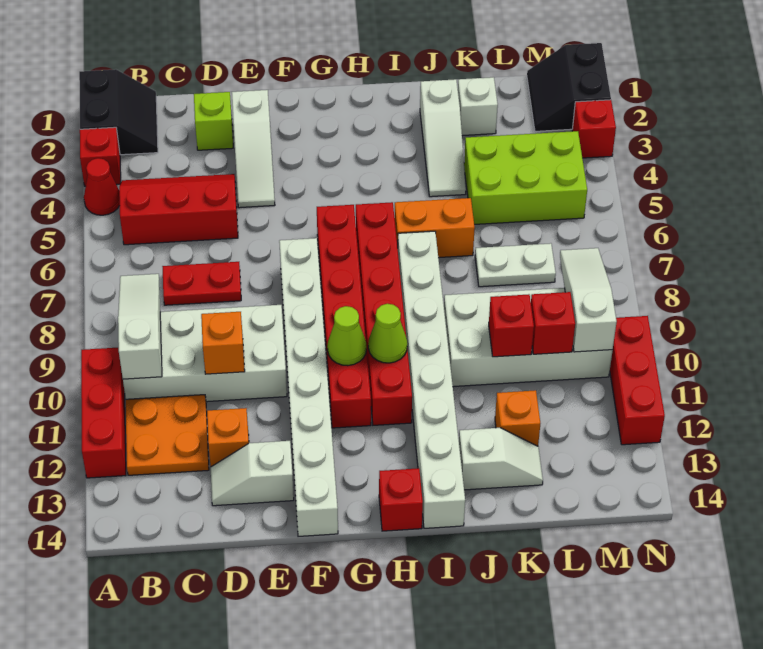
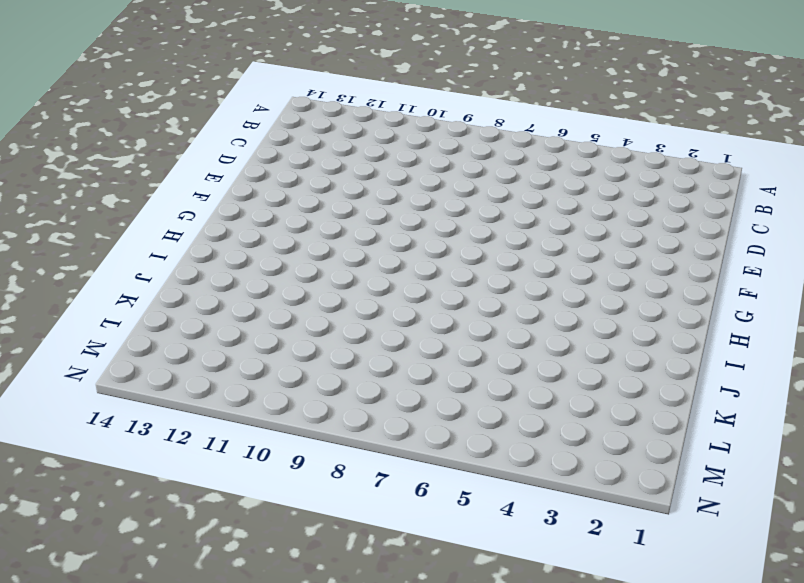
none -> black 2x2 slope [79,69,158,155]
none -> red 1x1 brick [80,127,121,186]
none -> red 1x1 cone [84,158,120,215]
none -> red 1x3 brick [81,347,126,478]

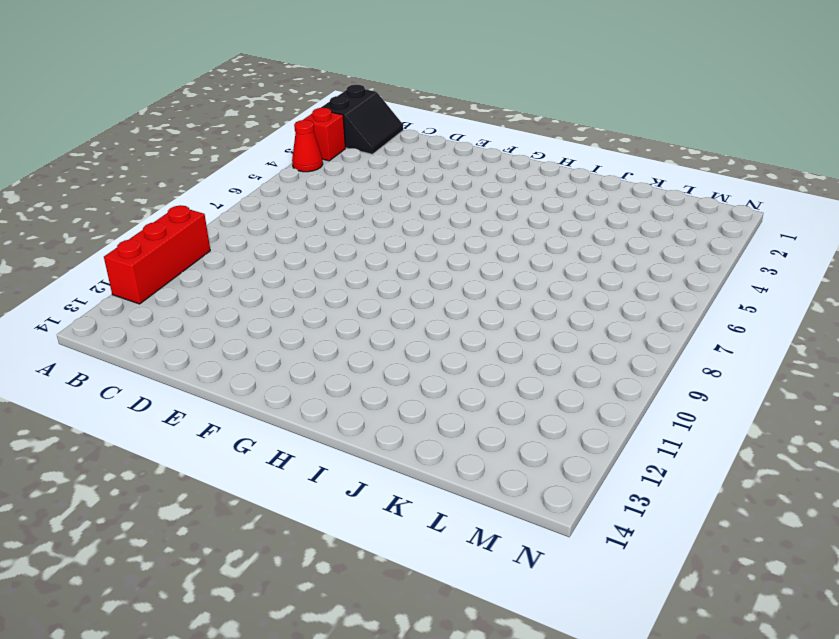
none -> red 2x3 slope [119,174,238,245]
none -> white 2x4 brick [123,305,287,402]
none -> orange 2x2 plate [126,395,209,475]
none -> red 1x2 plate [162,262,241,305]

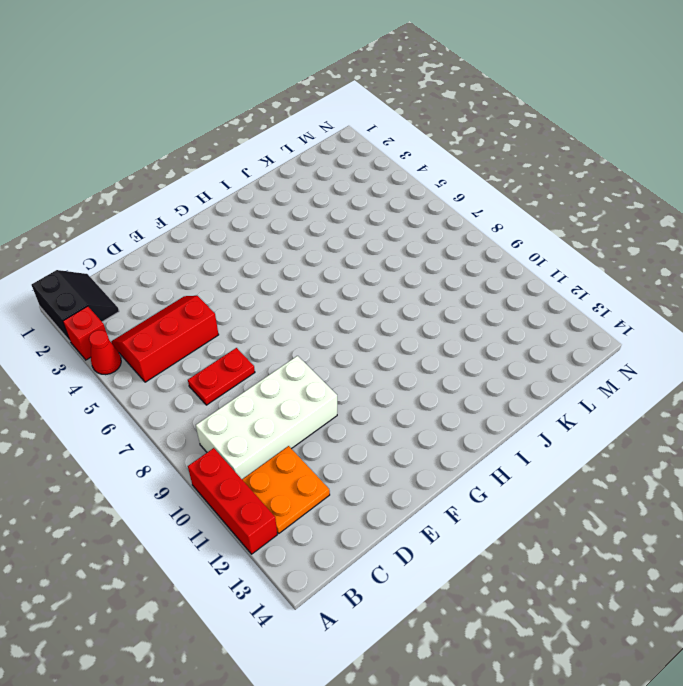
none -> lime 1x1 brick [194,92,233,150]
none -> orange 1x1 brick [207,408,249,467]
none -> white 1x2 slope [211,441,294,506]
none -> white 1x3 slope [232,90,275,208]

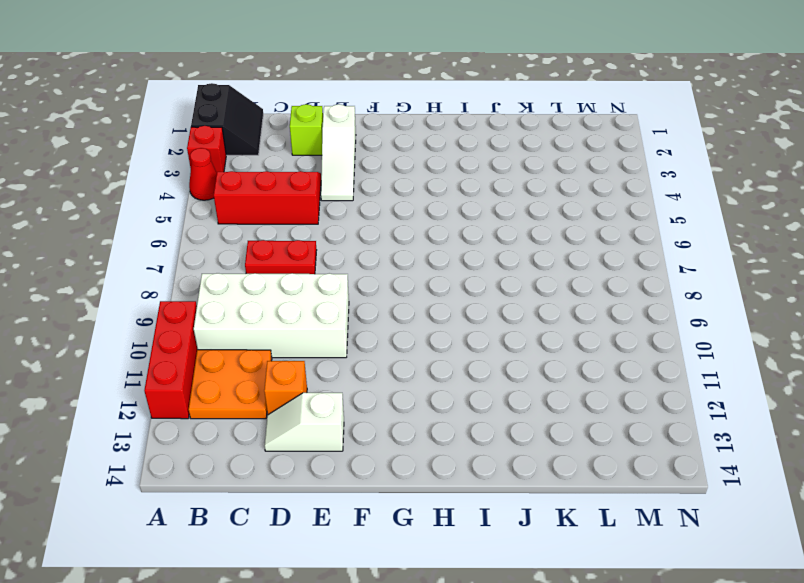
none -> white 1x8 brick [279,238,338,536]
none -> red 1x6 brick [317,205,371,428]
none -> red 1x6 brick [356,202,412,425]
none -> red 1x1 brick [379,468,423,531]

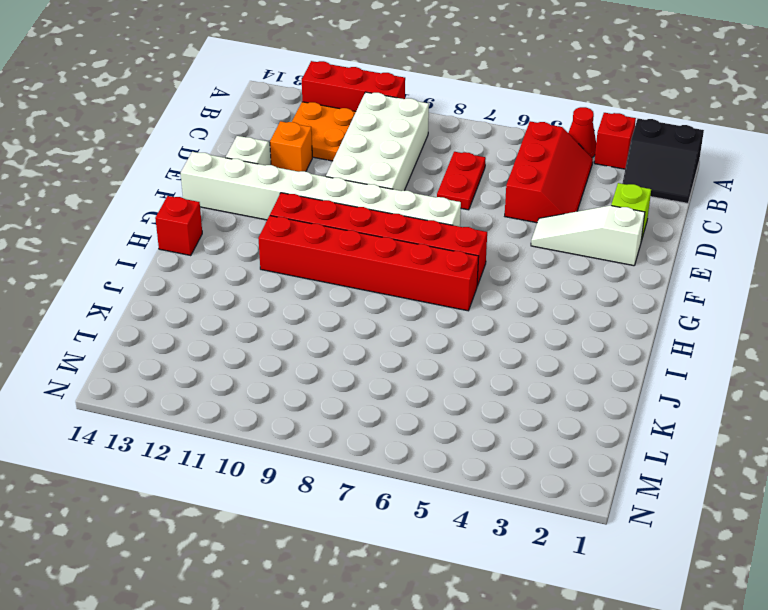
none -> orange 1x2 brick [395,198,475,258]
none -> white 1x8 brick [398,231,465,528]
none -> white 1x3 slope [420,79,466,197]
none -> white 2x4 brick [444,288,613,387]

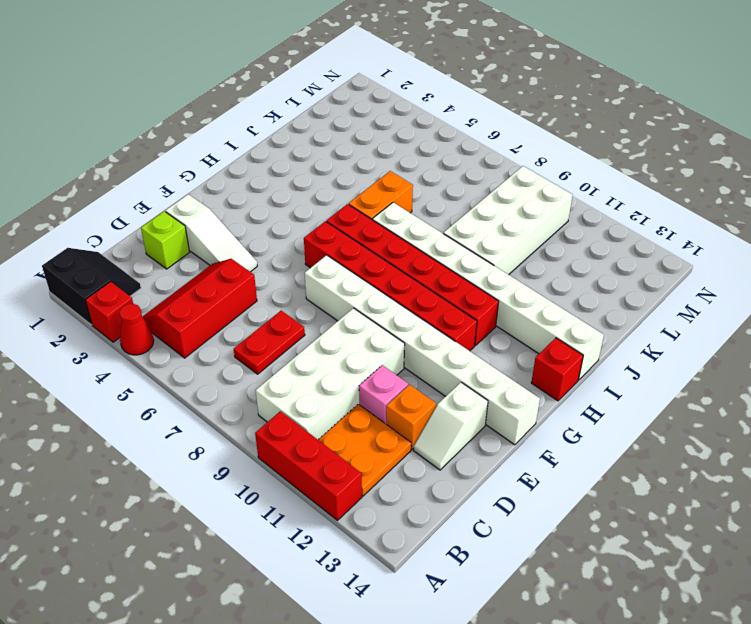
pink 1x1 brick [359,365,408,424] -> none
none -> white 1x3 slope [420,79,466,197]
none -> white 1x2 slope [459,428,543,490]
none -> white 1x1 brick [458,77,498,136]
none -> lime 2x3 brick [464,131,587,224]

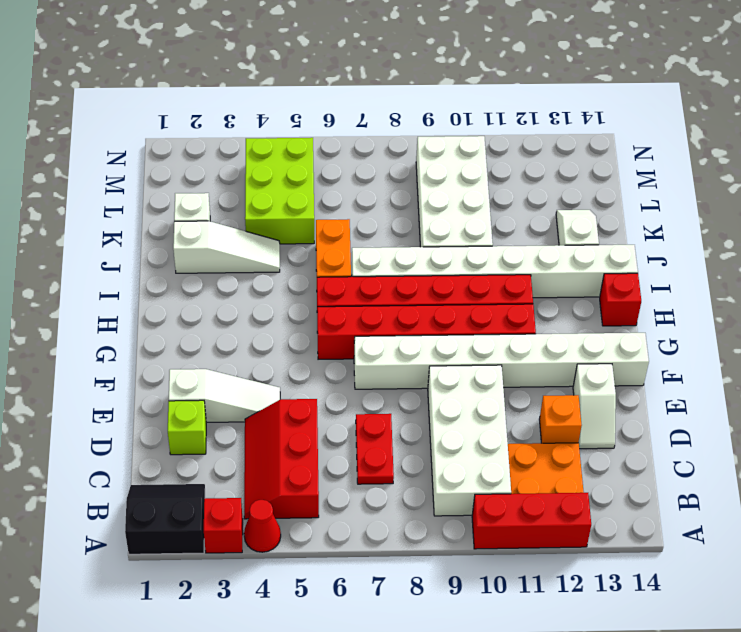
none -> white 1x2 plate [475,243,556,287]
none -> orange 1x1 brick [495,390,540,446]
none -> black 2x2 slope [527,43,611,131]
none -> red 1x1 brick [572,100,616,158]

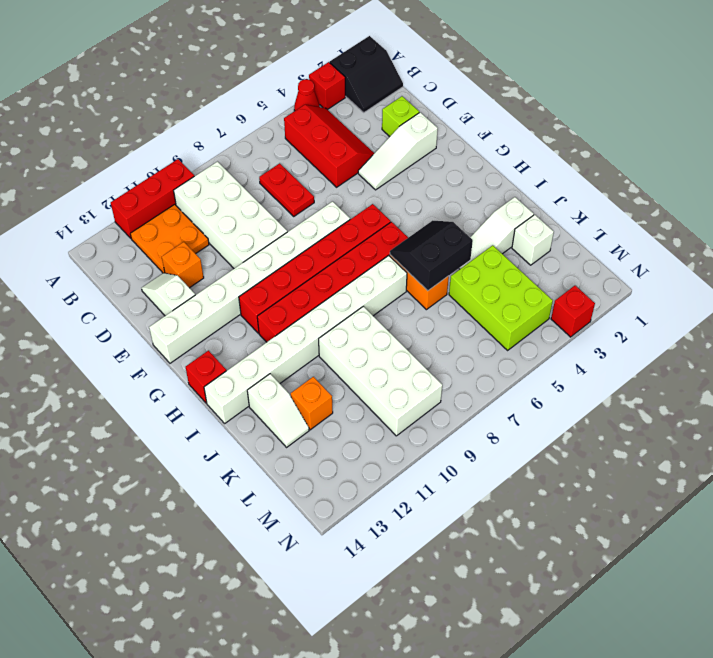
black 2x2 slope [390,221,473,291] -> black 2x2 slope moved to [527,43,611,131]
none -> white 1x2 plate [475,243,556,287]
none -> red 1x3 brick [610,316,665,445]
none -> white 1x3 slope [118,274,162,379]
none -> orange 1x1 brick [201,312,245,374]

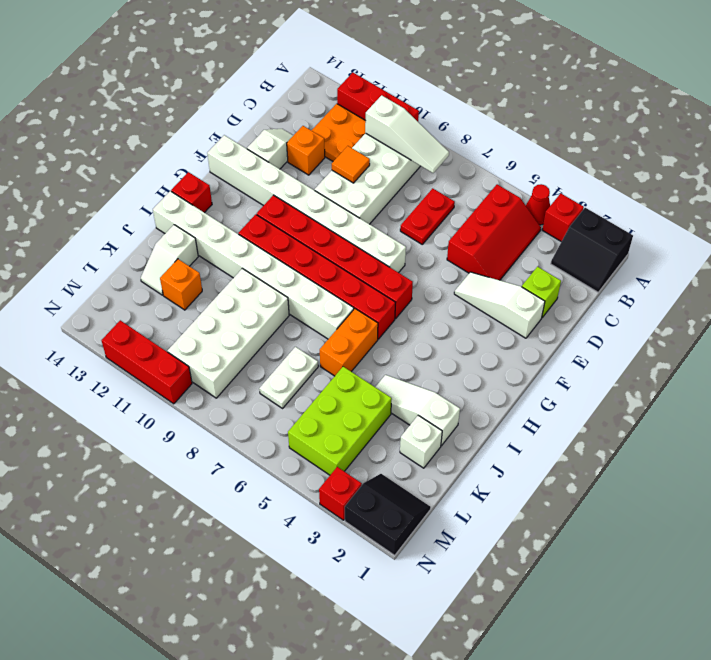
orange 1x1 tile [332,146,370,183] -> orange 1x1 brick [201,312,245,374]
none -> lime 1x1 cone [327,306,366,366]
none -> lime 1x1 cone [368,304,407,363]
none -> red 1x1 brick [489,294,534,357]
none -> red 1x1 brick [531,292,575,354]

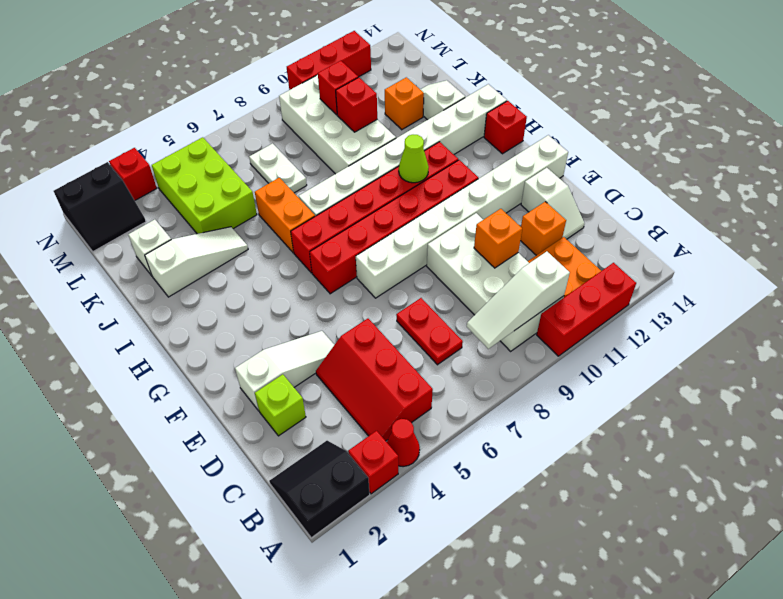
none -> lime 1x1 cone [327,306,366,366]
none -> white 1x3 slope [560,248,617,352]

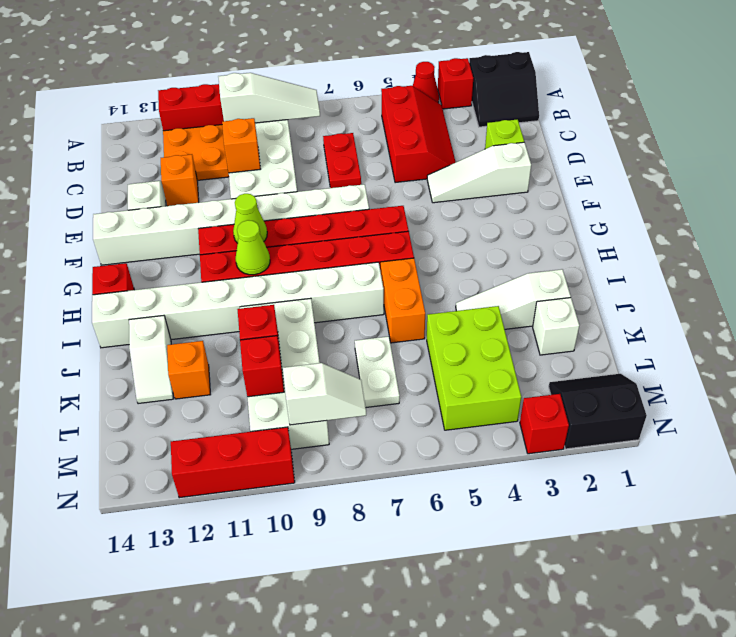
white 1x2 slope [283,363,366,425] -> white 1x3 slope [560,248,617,352]

